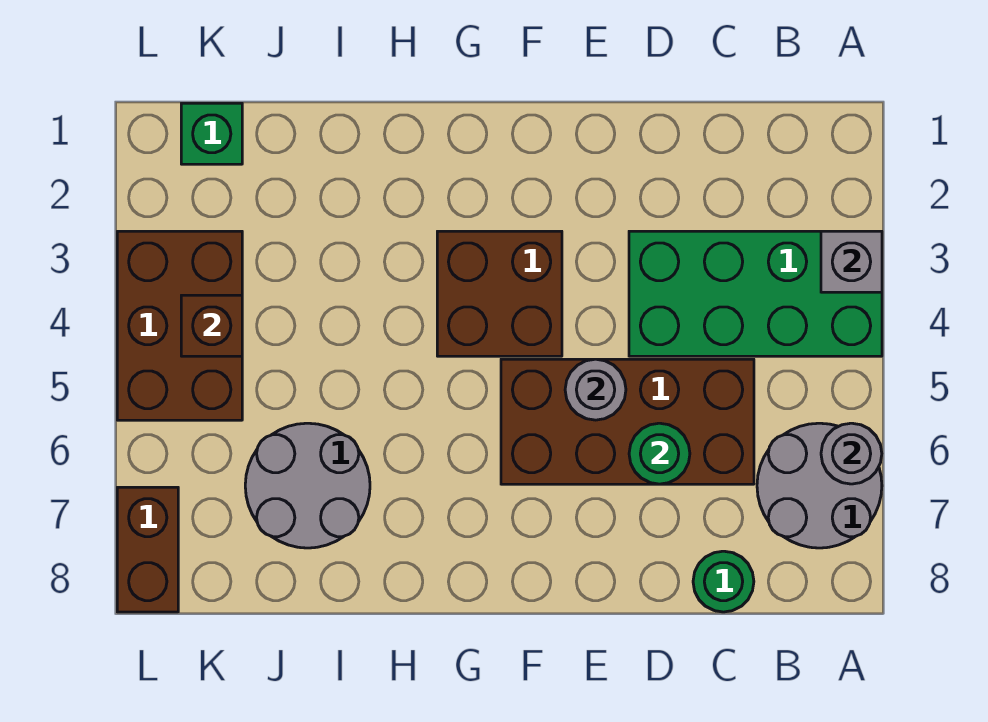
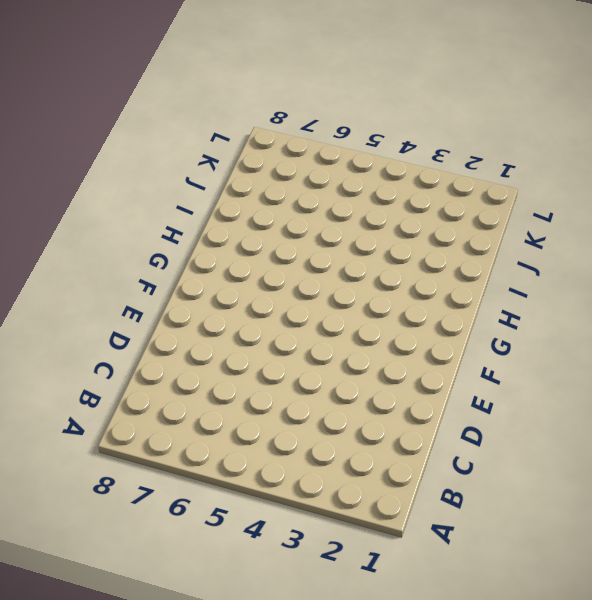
none -> green 2x4 brick [629,231,882,356]
none -> grey 2x2 round brick [757,423,882,548]
none -> brown 2x4 brick [501,359,754,484]

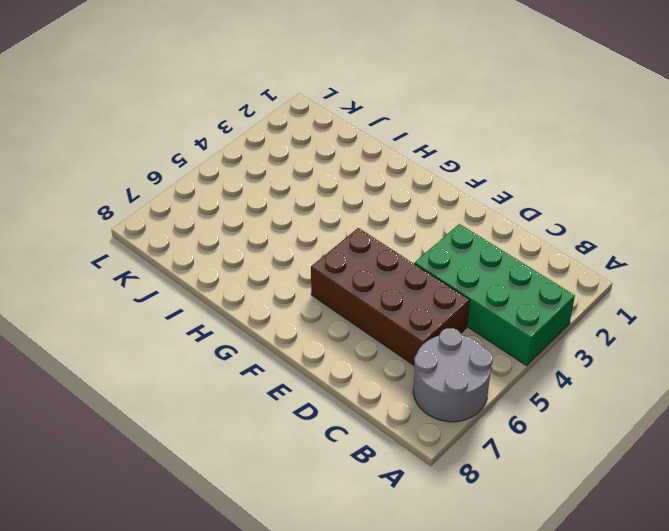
none -> green 1x1 round brick [693,551,754,612]
none -> brown 2x2 brick [437,231,562,356]
none -> grey 2x2 round brick [245,423,370,548]

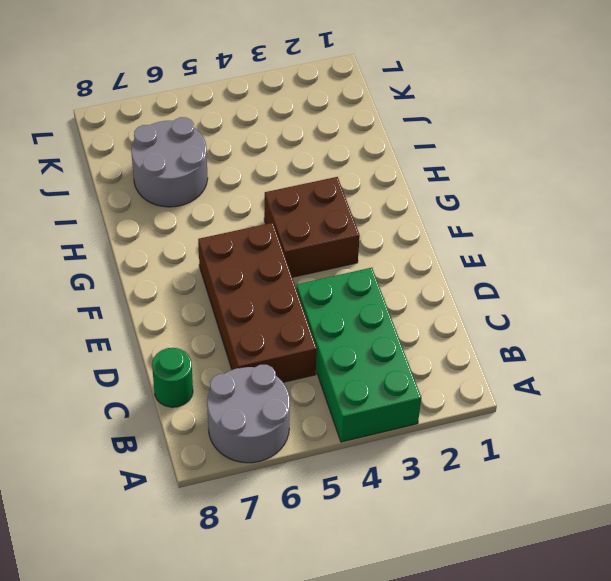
none -> green 1x1 brick [181,103,242,164]
none -> brown 2x3 brick [117,231,242,420]
none -> brown 1x2 brick [117,487,178,612]

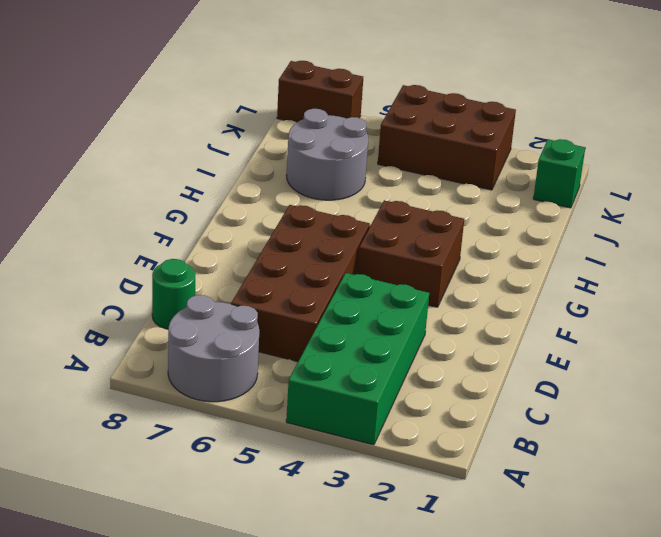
none -> grey 1x1 brick [821,231,882,292]
none -> grey 1x1 round brick [821,423,882,484]
none -> green 1x1 round brick [629,423,690,484]

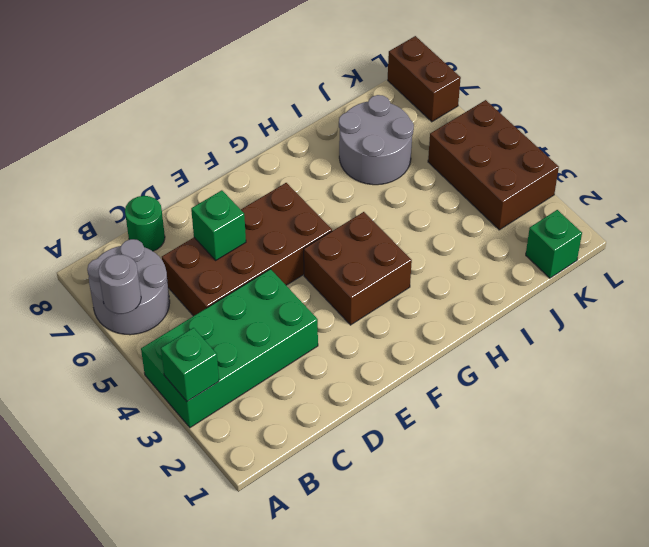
green 1x1 brick [161,328,219,401] -> grey 1x1 brick [821,231,882,292]
green 1x1 brick [191,190,246,260] -> green 1x1 round brick [629,423,690,484]
none -> grey 1x1 round brick [565,359,626,420]
none -> brown 1x1 brick [181,295,242,356]

